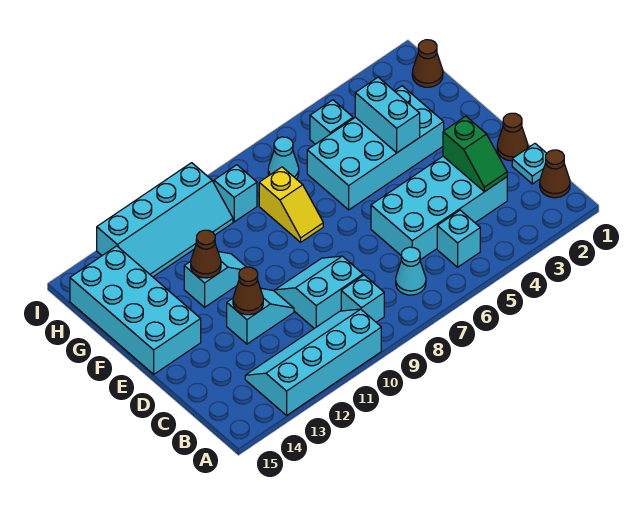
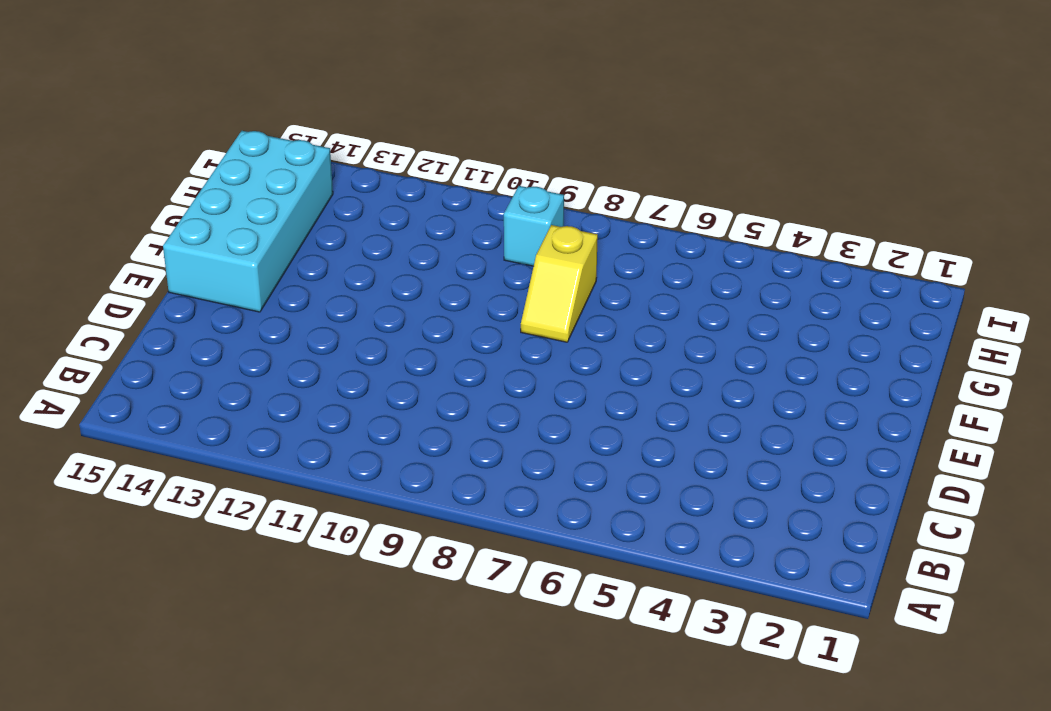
none -> cyan 2x4 slope [245,309,381,415]
none -> brown 1x1 cone [540,150,570,198]
none -> cyan 1x1 brick [437,210,480,267]

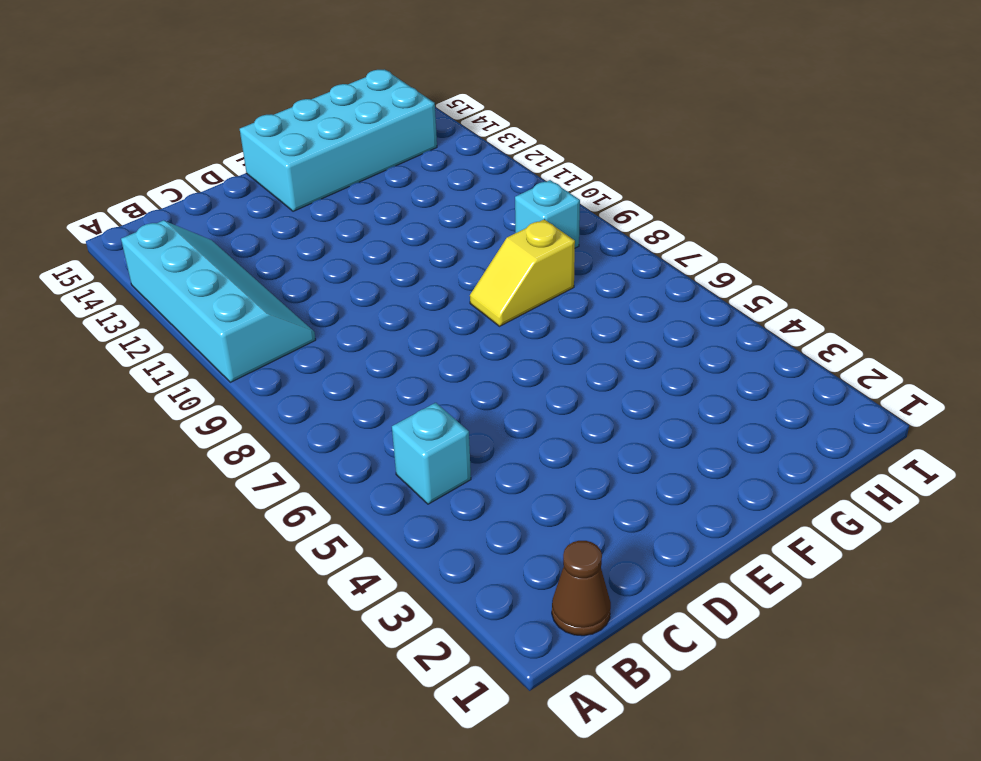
none -> cyan 1x1 cone [396,247,426,295]
none -> cyan 1x1 brick [341,275,384,322]
none -> cyan 1x1 plate [512,144,547,184]

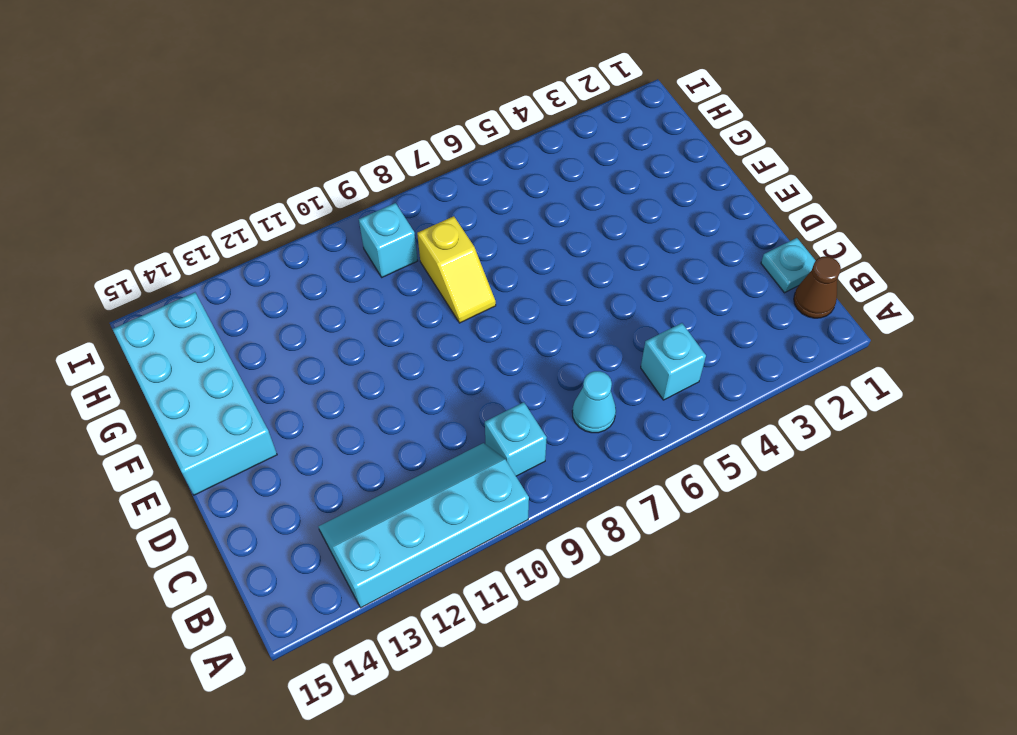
none -> cyan 2x4 brick [371,156,507,260]
none -> cyan 2x2 slope [275,256,363,328]
none -> brown 1x1 cone [497,113,528,161]

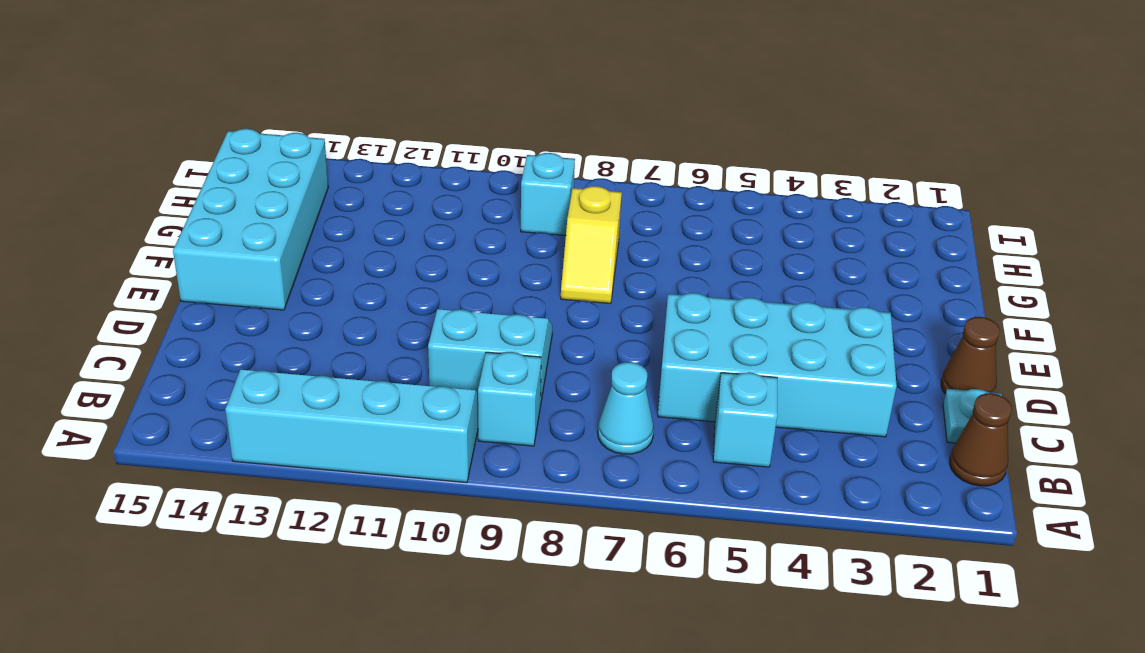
none -> cyan 1x2 slope [227,288,294,344]
none -> cyan 2x4 brick [307,86,444,210]
none -> cyan 1x2 slope [184,252,246,307]

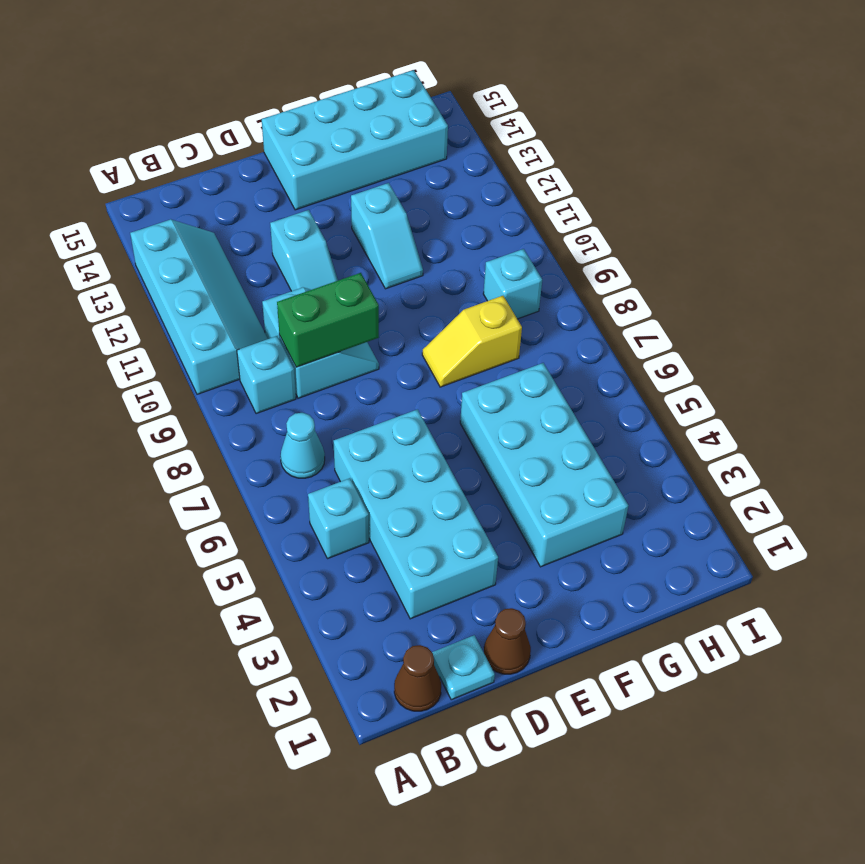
green 1x2 brick [277,273,379,367] -> none
none -> brown 1x1 cone [412,40,443,87]
none -> cyan 1x1 brick [310,100,353,144]
none -> cyan 1x1 cone [268,137,299,179]

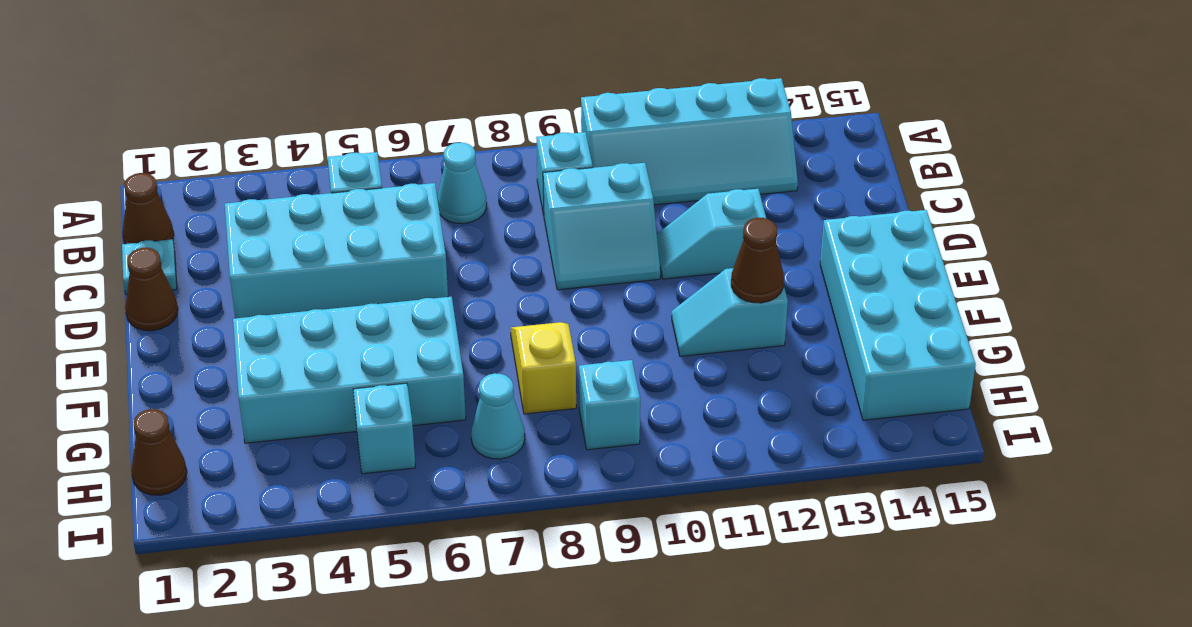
none -> cyan 2x4 slope [97,163,233,277]
none -> green 1x2 slope [443,116,507,192]
none -> brown 1x1 cone [233,267,263,315]

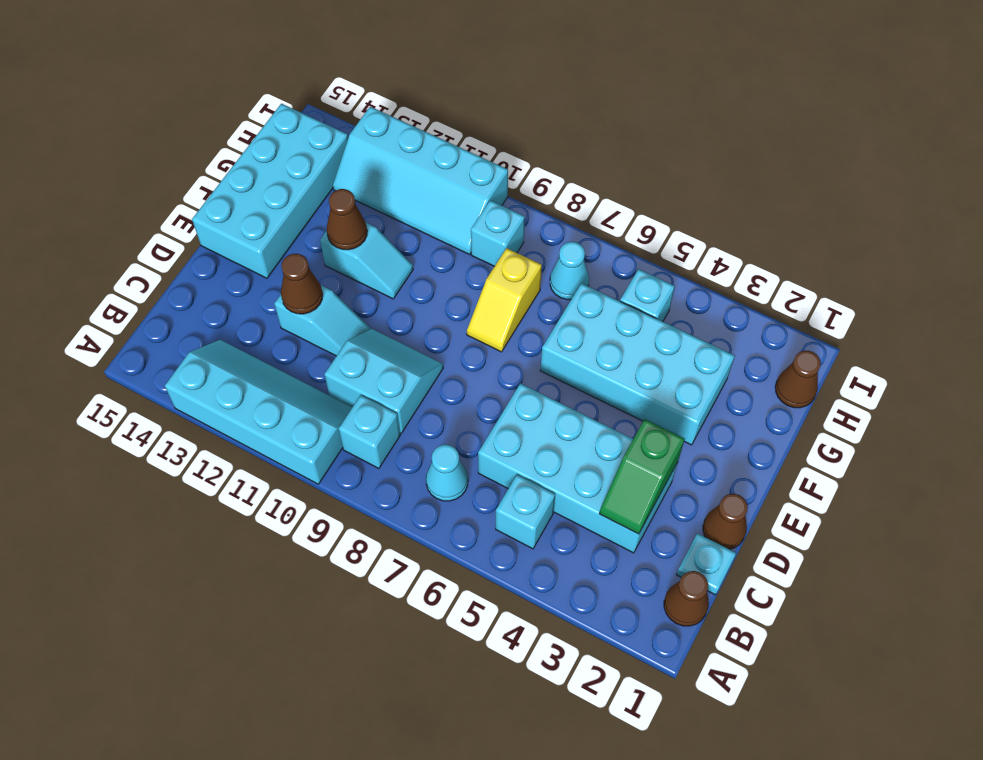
none -> cyan 1x2 brick [355,77,420,153]

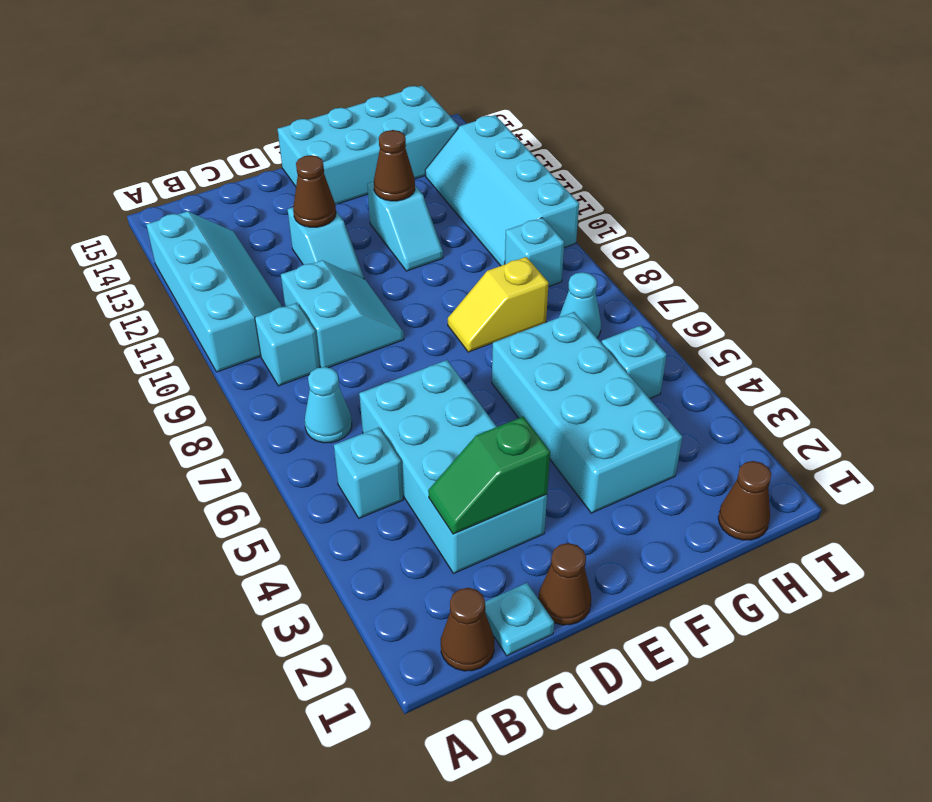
none -> cyan 1x2 brick [355,77,420,153]

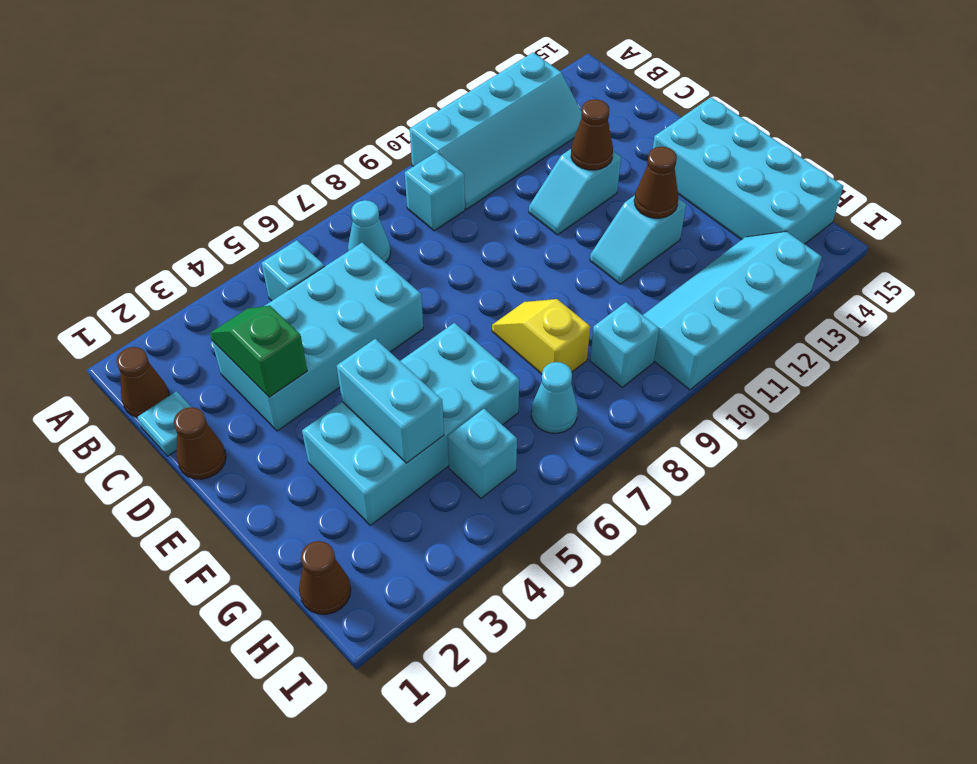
none -> cyan 2x2 slope [275,256,363,328]

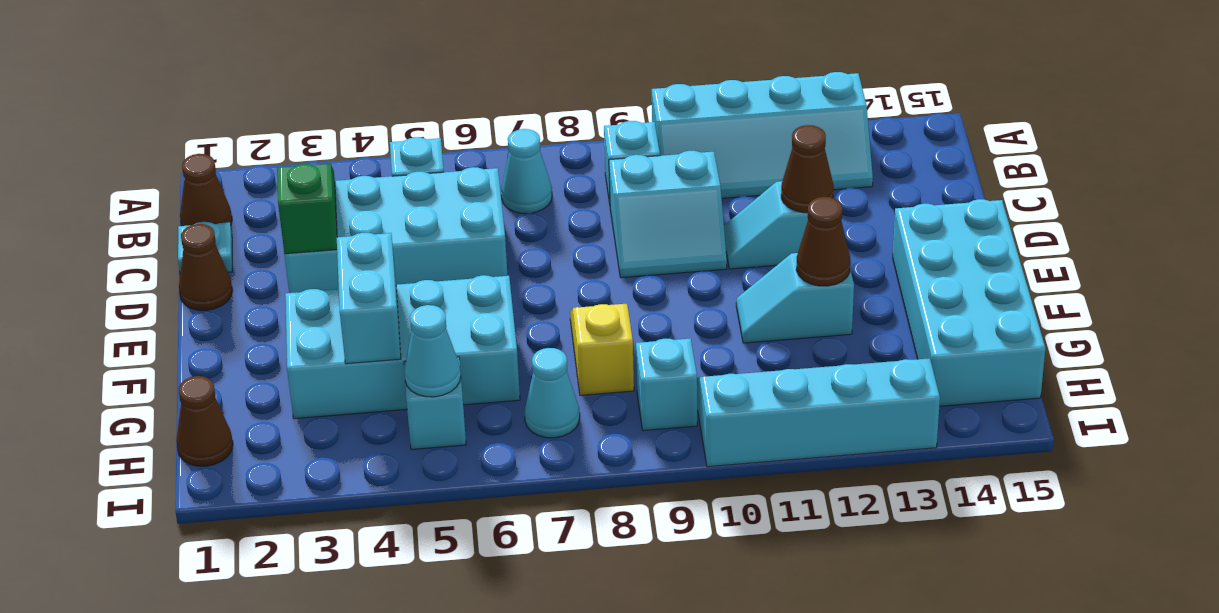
cyan 1x1 cone [404,305,461,397] -> none

